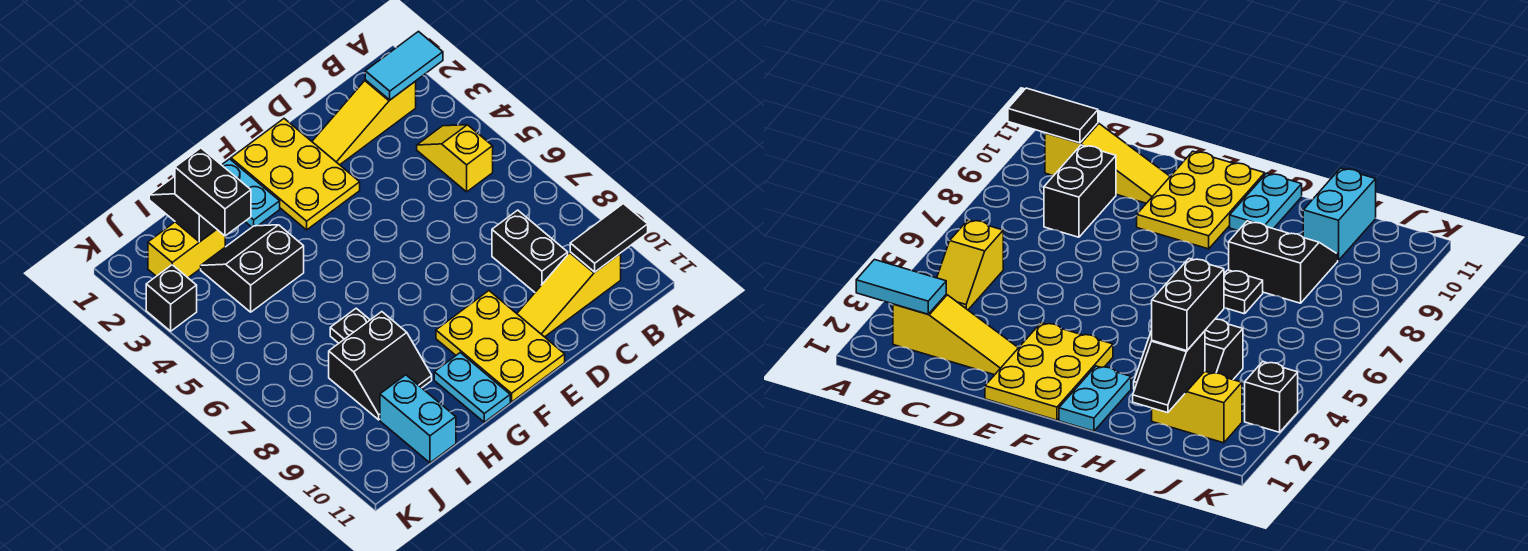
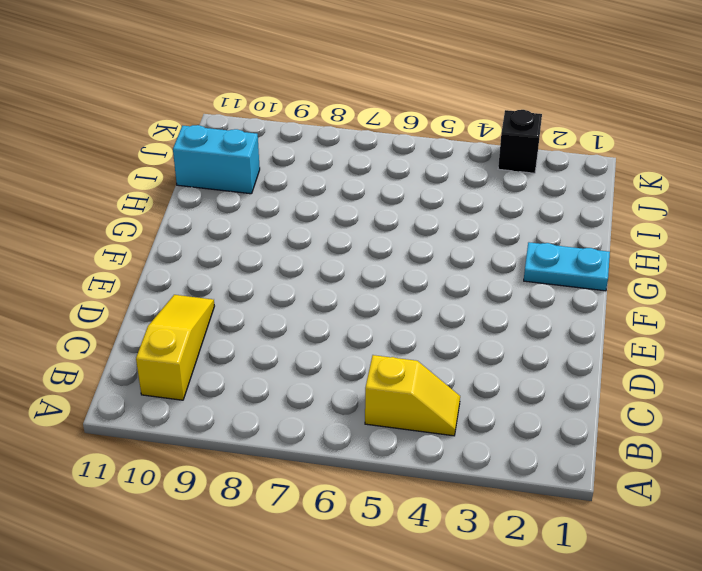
none -> yellow 1x3 slope [312,80,416,165]
none -> black 1x2 brick [492,210,568,292]
none -> yellow 2x3 plate [231,119,360,230]

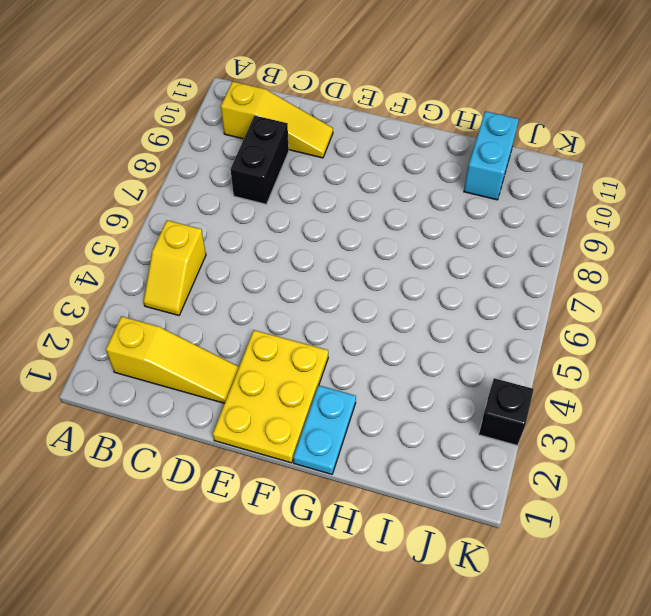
none -> yellow 2x3 plate [436,291,565,402]
none -> cyan 1x2 plate [434,353,510,422]
none -> black 2x2 slope [201,225,304,312]

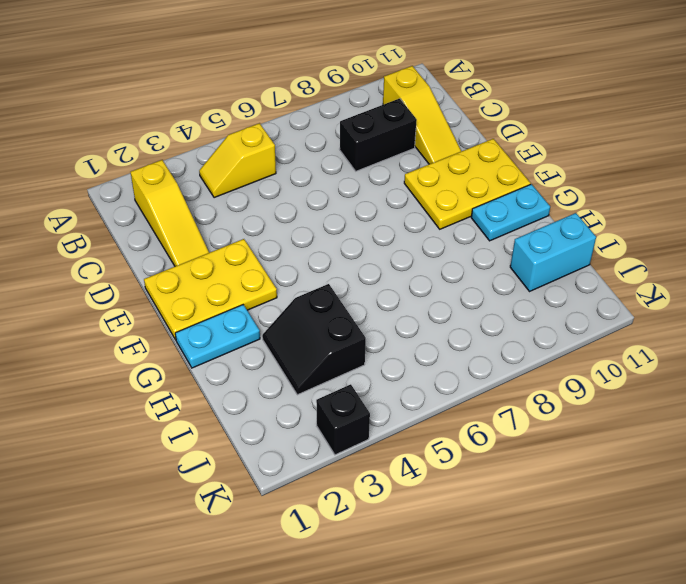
none -> black 1x1 plate [330,308,370,343]
none -> black 2x2 slope [329,312,432,420]
none -> yellow 1x2 brick [148,222,225,278]

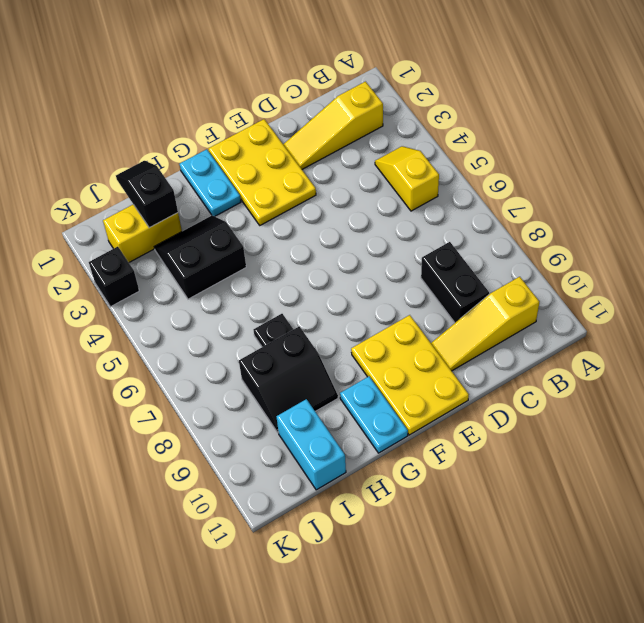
none -> cyan 1x2 tile [365,32,443,100]
none -> black 1x2 tile [570,204,648,272]
none -> black 1x2 brick [175,148,251,236]

